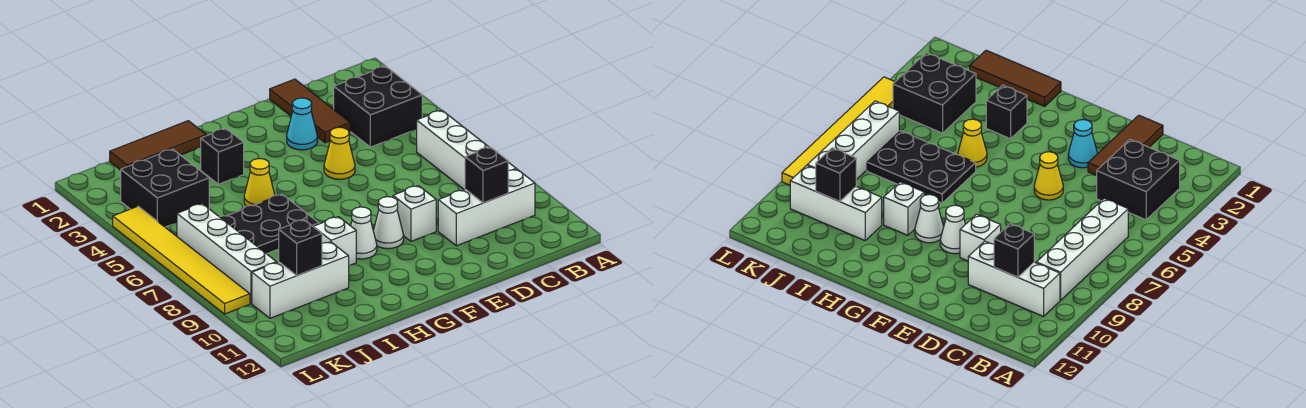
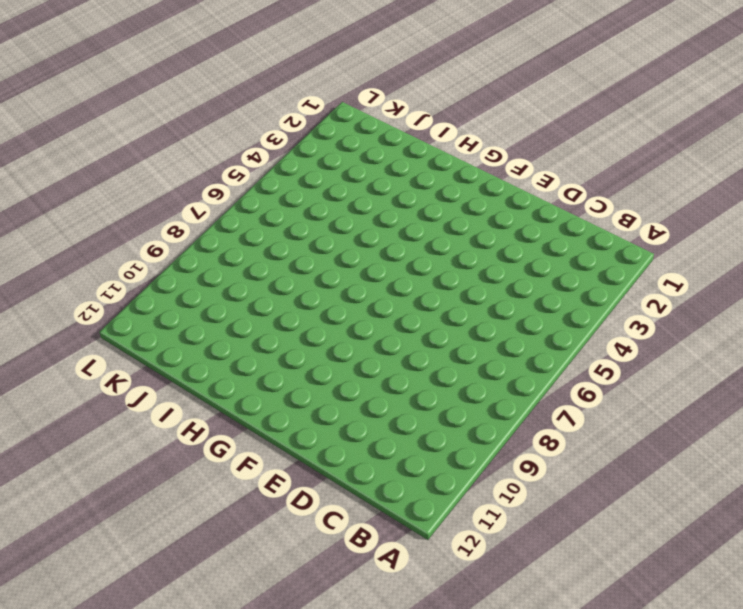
none -> black 2x2 brick [334,66,422,147]
none -> white 1x4 brick [417,110,516,190]
none -> white 1x3 brick [438,169,535,246]

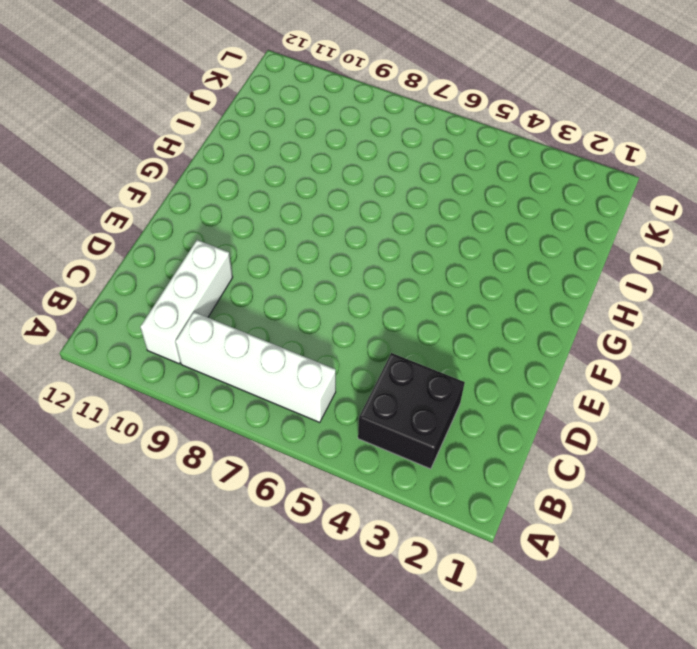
none -> brown 1x3 tile [270,79,350,143]
none -> cyan 1x1 cone [287,98,318,150]
none -> yellow 1x1 cone [324,127,355,179]

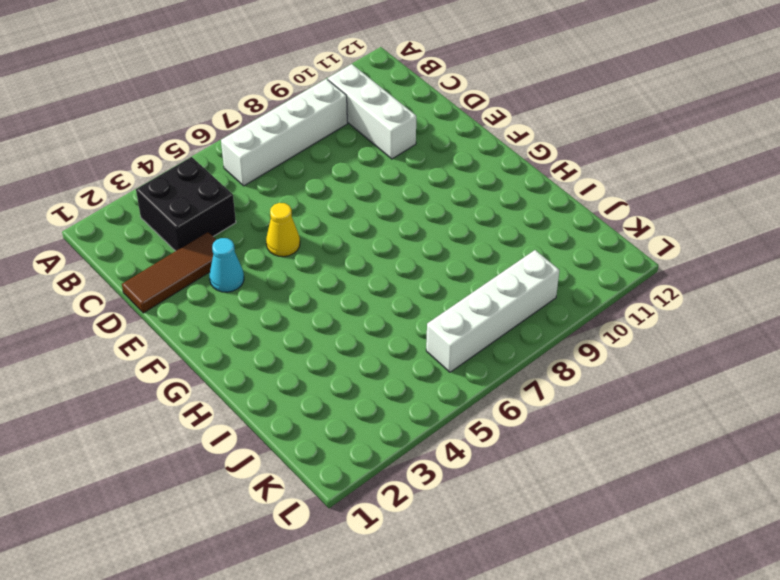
none -> white 1x1 brick [393,186,436,241]
none -> white 1x1 cone [373,197,404,249]
none -> white 1x1 cone [351,207,377,259]

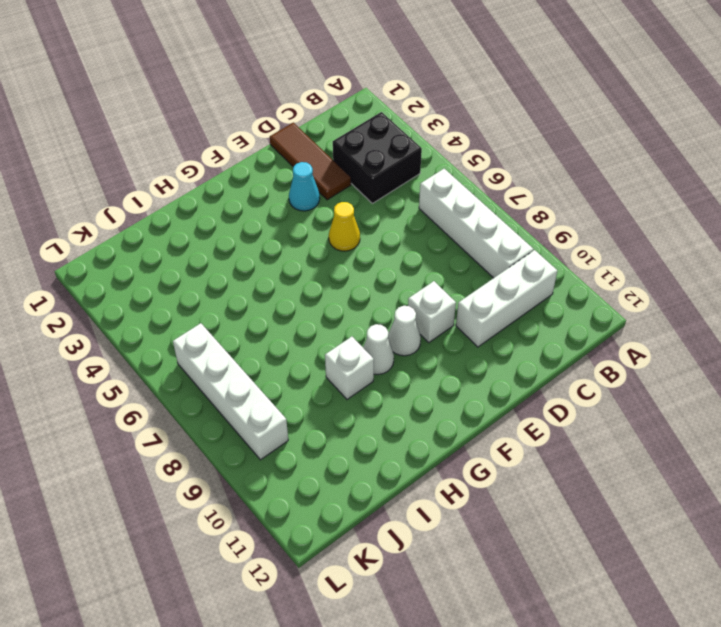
none -> brown 1x3 tile [110,121,206,170]
none -> black 1x1 brick [201,128,244,184]
none -> yellow 1x1 cone [244,159,275,206]

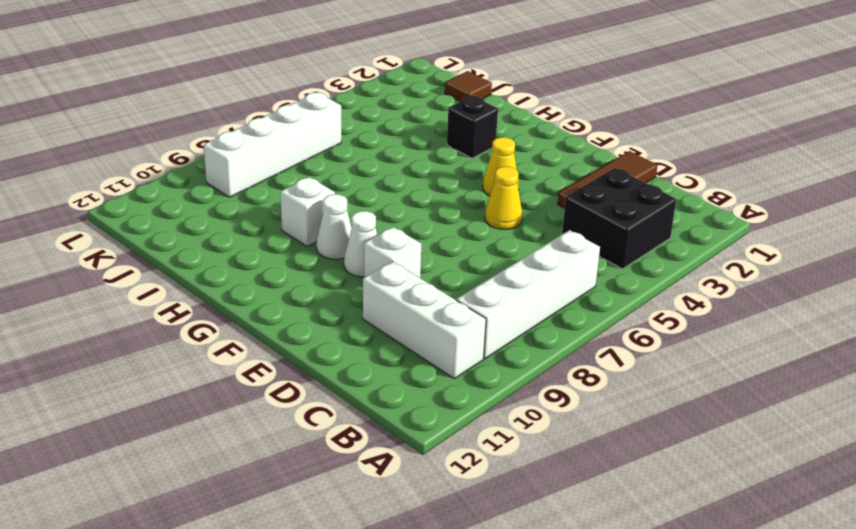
yellow 1x1 cone [483,137,519,196] -> yellow 1x1 cone moved to [244,159,275,206]
brown 1x1 tile [445,71,492,102] -> brown 1x3 tile [110,121,206,170]
none -> cyan 1x1 cone [287,98,318,150]
none -> black 2x3 plate [220,194,319,254]
none -> white 1x3 brick [252,242,349,318]

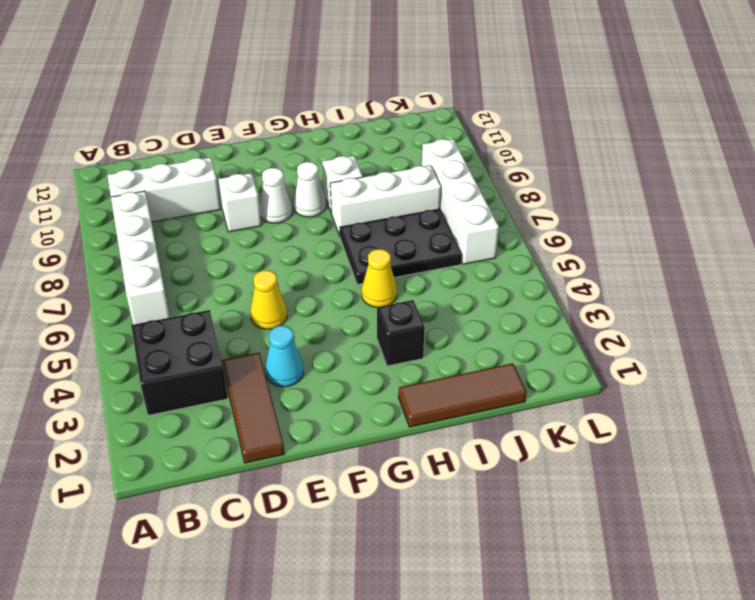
white 1x3 brick [330,165,441,236] -> white 1x3 brick moved to [252,242,349,318]
none -> black 2x2 brick [121,149,209,227]
none -> yellow 1x6 tile [113,206,250,314]
none -> black 1x1 brick [465,147,508,203]

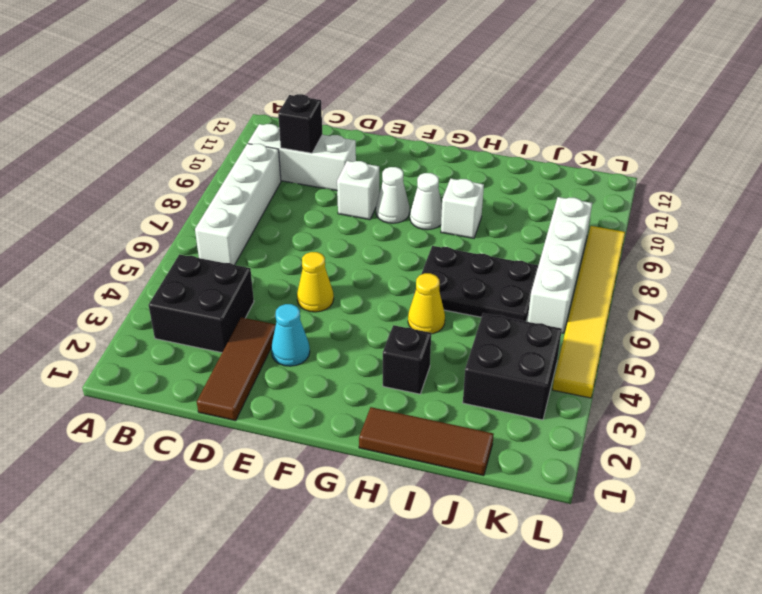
none -> white 1x3 brick [252,242,349,318]
none -> black 1x1 brick [279,220,322,275]

